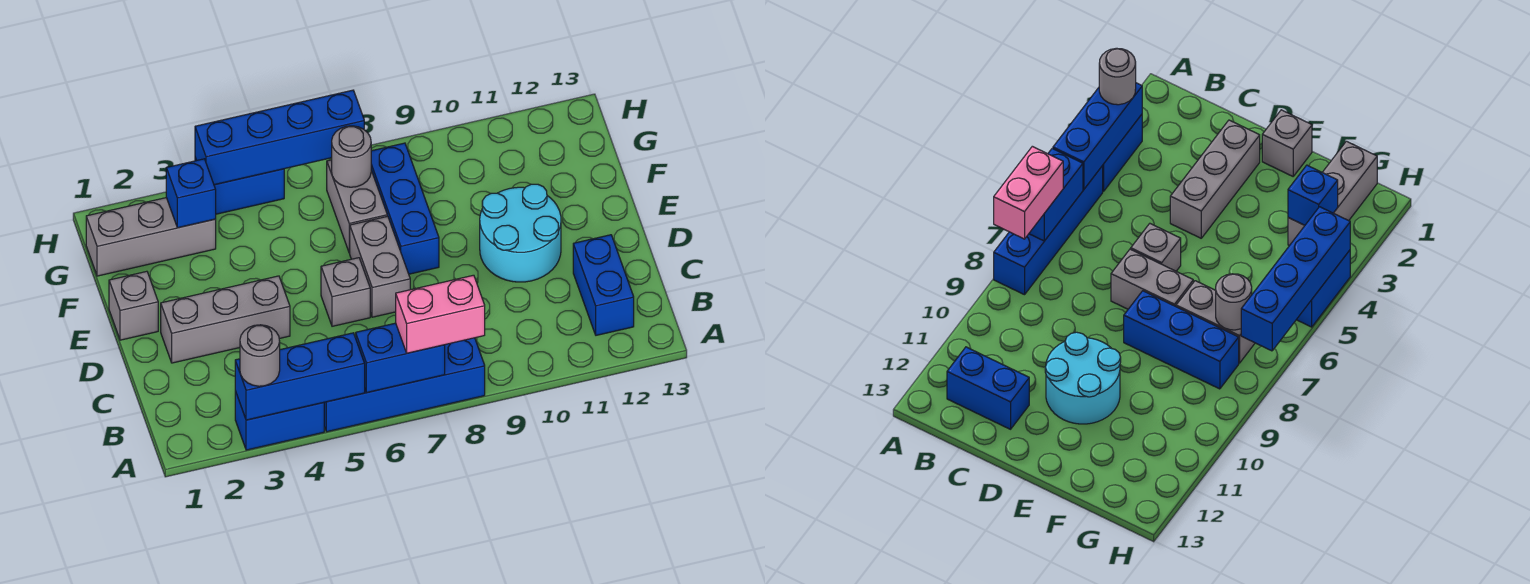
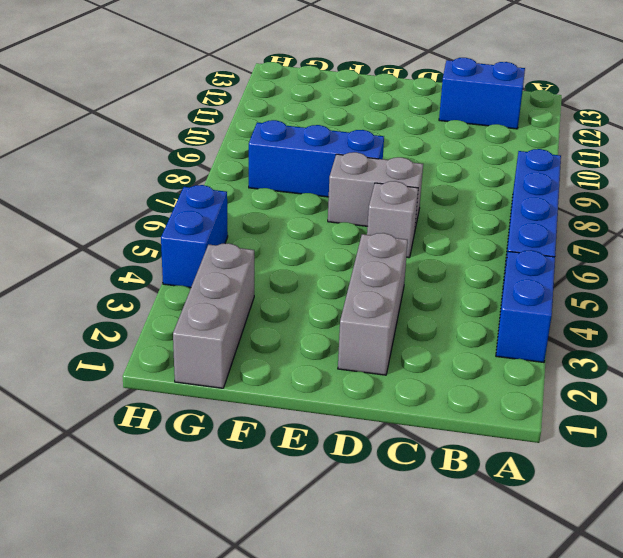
none -> cyan 2x2 round brick [480,184,561,282]
none -> grey 1x1 brick [109,271,158,340]
none -> grey 1x2 brick [327,160,387,253]

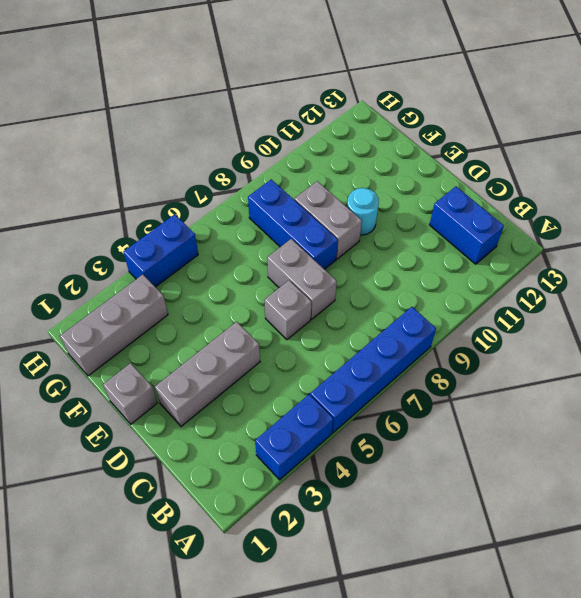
grey 1x2 brick [294,181,362,259] -> grey 1x2 brick moved to [327,160,387,253]
cyan 1x1 round brick [347,188,379,235] -> cyan 2x2 round brick [480,184,561,282]
none -> blue 1x3 brick [235,333,365,420]
none -> blue 1x2 brick [356,323,445,392]
none -> blue 1x1 brick [166,159,216,228]

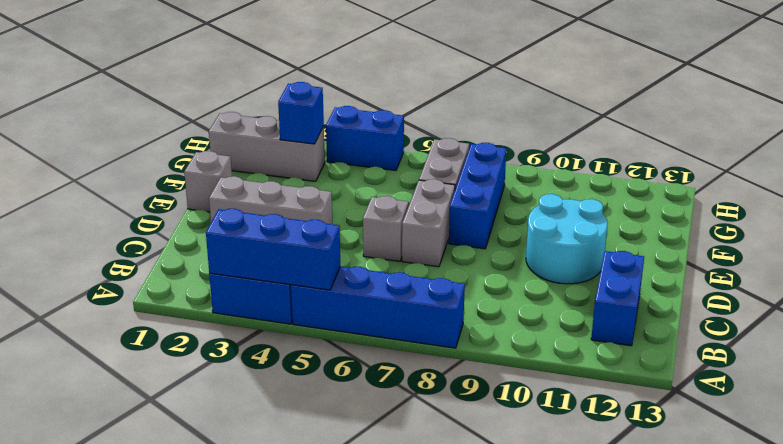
none -> blue 1x2 brick [356,323,445,392]
none -> grey 1x1 round brick [332,126,371,187]
none -> blue 1x4 brick [195,90,364,185]

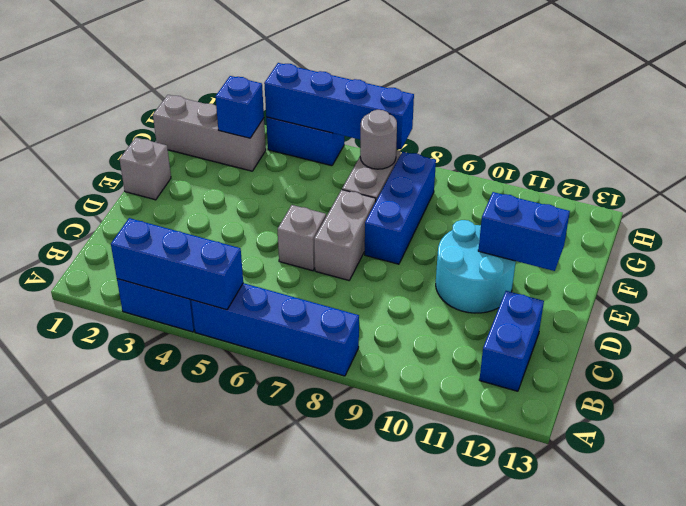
blue 1x2 brick [478,192,570,271] -> blue 1x2 brick moved to [356,323,445,392]
none -> grey 1x3 brick [161,276,290,363]
none -> grey 1x1 round brick [240,325,280,386]
none -> pink 1x2 brick [396,275,485,353]

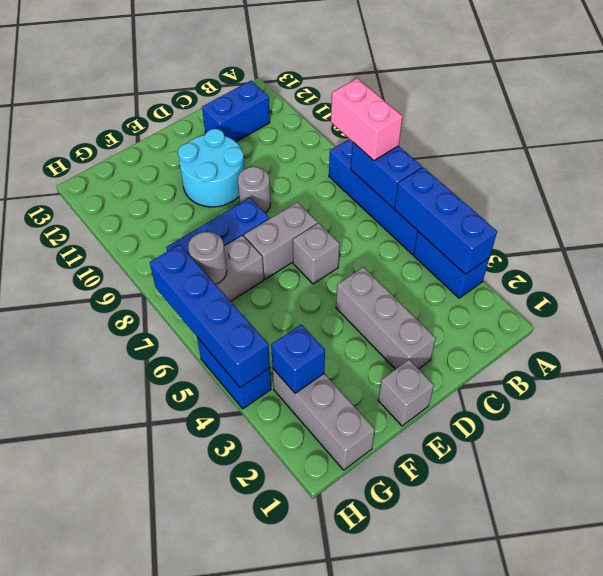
grey 1x1 round brick [238,167,271,213] -> grey 1x1 round brick moved to [240,325,280,386]

